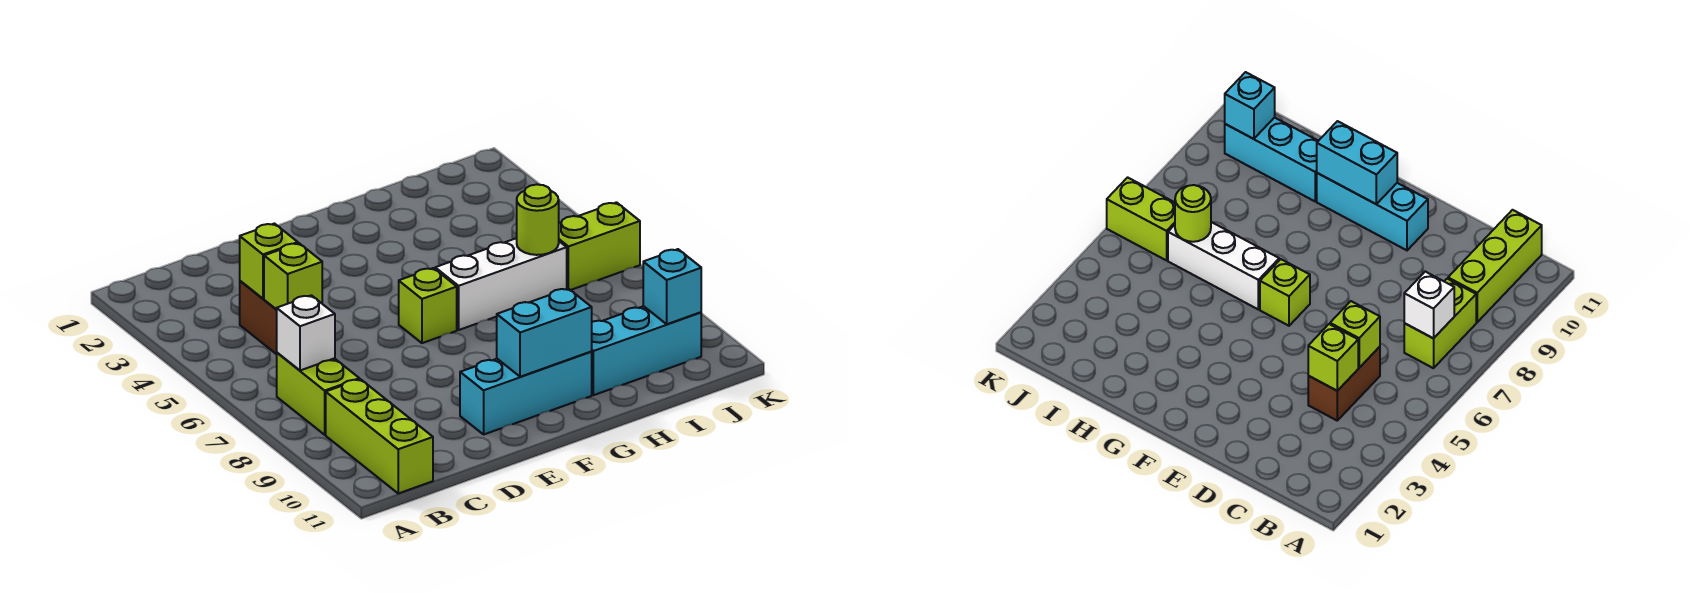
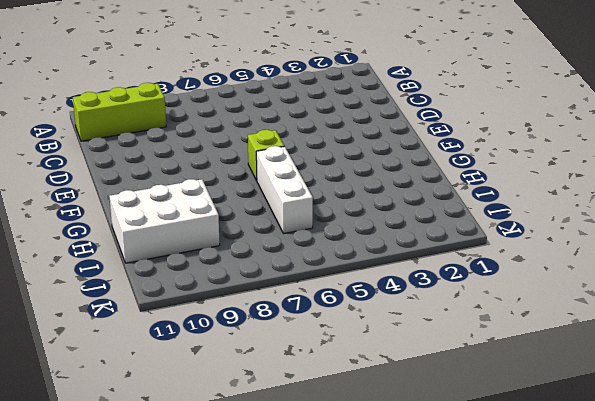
white 2x3 brick [109,179,220,263] -> cyan 1x3 brick [591,306,701,395]
none -> lime 1x2 brick [277,353,359,435]
none -> brown 1x2 brick [240,281,277,354]
none -> cyan 1x3 brick [460,352,592,434]

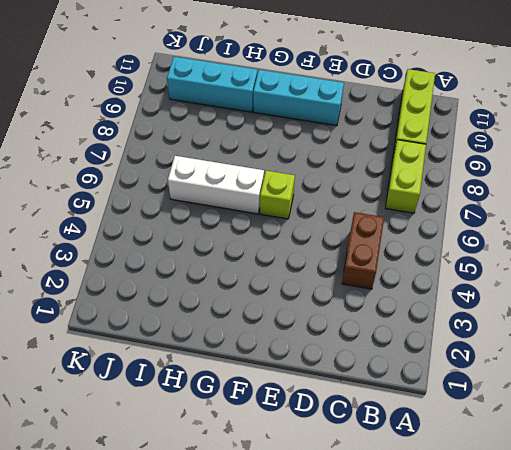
none -> lime 1x2 brick [559,202,640,290]
none -> white 1x1 brick [277,295,335,370]
none -> lime 1x1 brick [240,224,298,299]

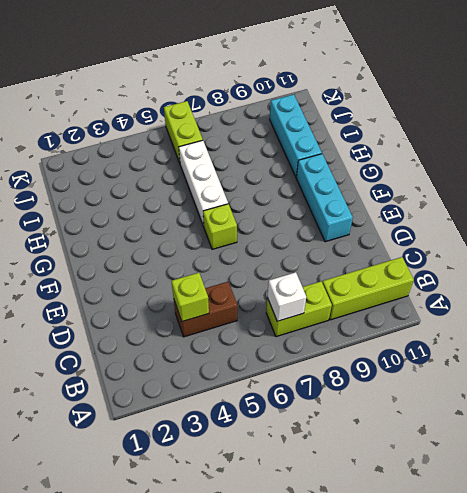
none -> lime 1x1 brick [264,243,322,310]
none -> cyan 1x2 brick [497,289,592,377]
none -> lime 1x1 round brick [517,184,559,255]

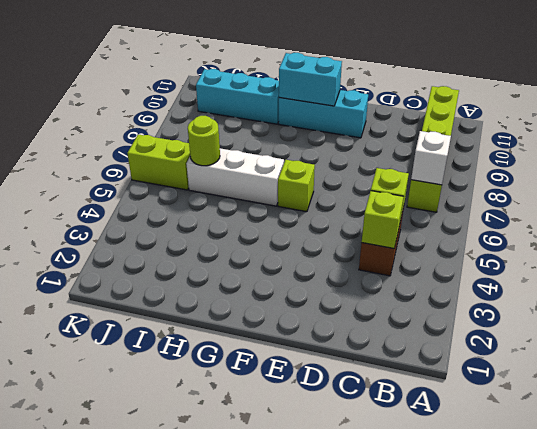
none -> cyan 1x1 brick [643,249,701,324]

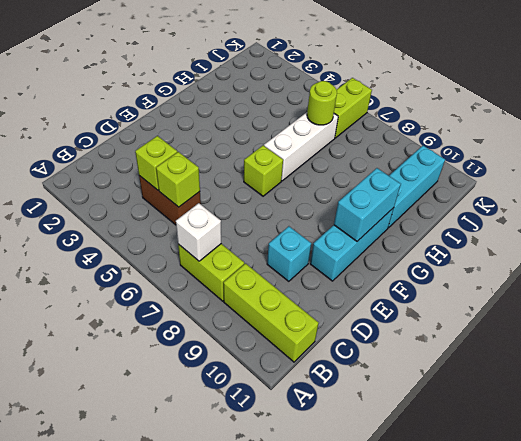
cyan 1x1 brick [267,226,311,281] -> cyan 1x1 brick moved to [643,249,701,324]

